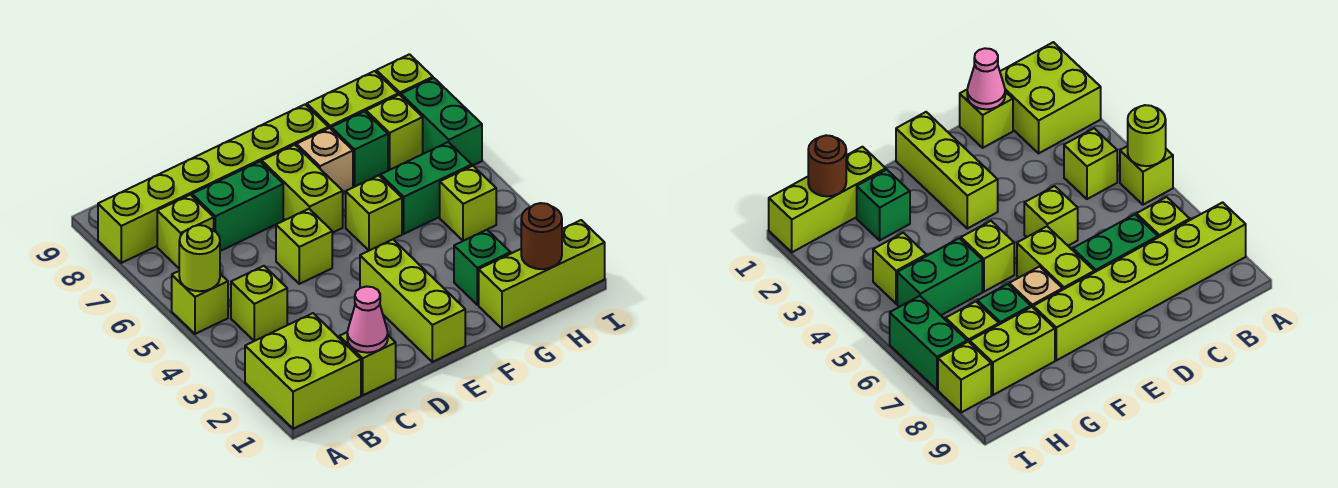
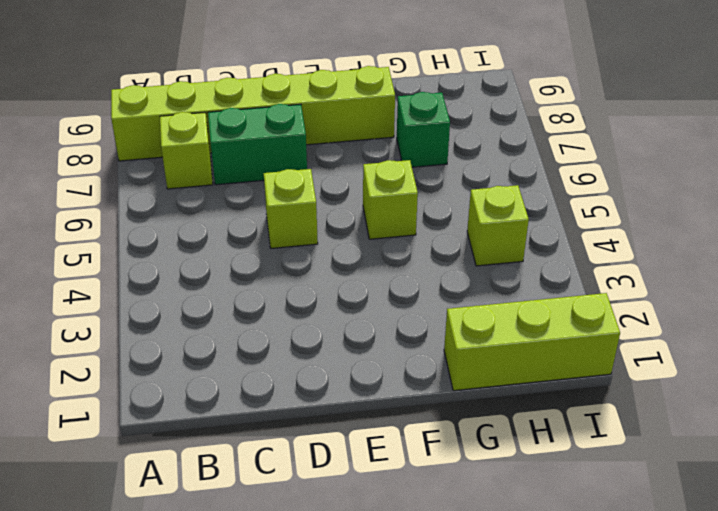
none -> lime 2x2 brick [245,313,361,429]
none -> lime 1x1 brick [172,271,228,334]
none -> lime 1x1 brick [231,266,287,341]

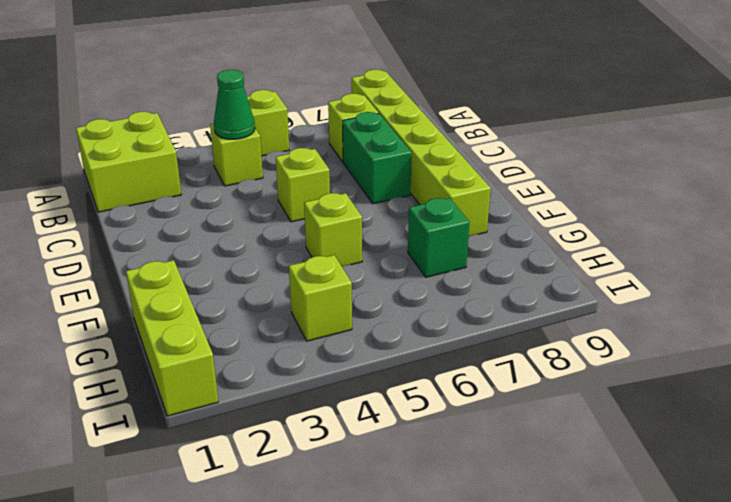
green 1x1 cone [214,70,255,139] -> none
none -> lime 1x1 brick [339,332,396,395]
none -> lime 1x3 brick [360,240,465,362]
none -> lime 1x2 brick [262,145,343,233]

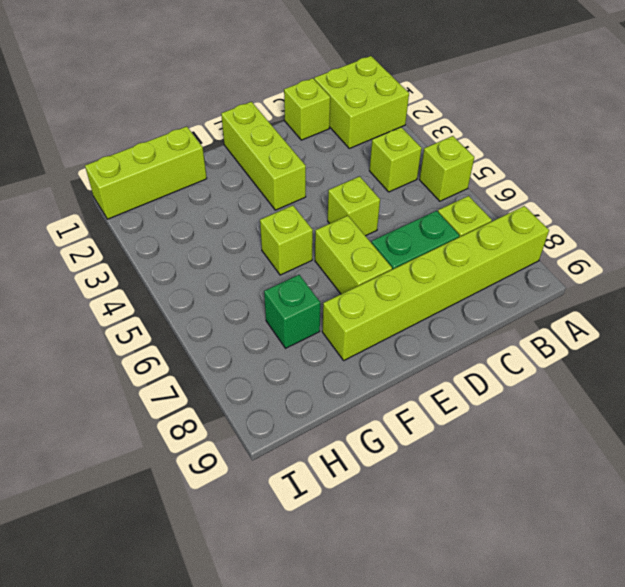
none -> tan 1x1 brick [297,128,353,192]
none -> green 1x1 brick [454,230,511,305]
none -> green 1x2 brick [380,142,472,234]

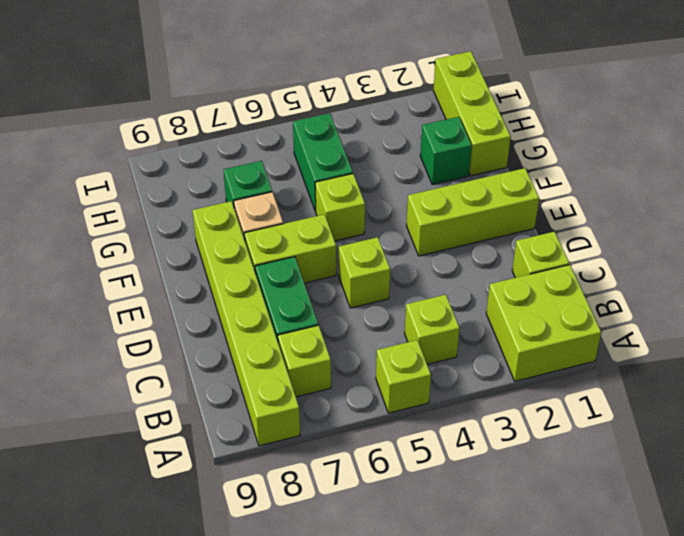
none -> lime 1x2 brick [307,71,398,129]
none -> lime 1x1 brick [440,166,496,241]
none -> lime 1x1 brick [366,95,423,170]

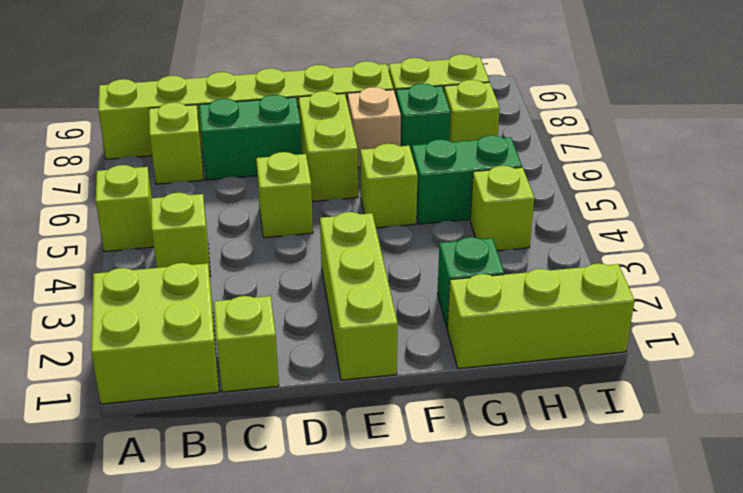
none -> green 1x2 brick [401,78,482,166]
none -> lime 1x1 brick [376,54,433,96]
none -> lime 1x1 round brick [179,225,220,291]

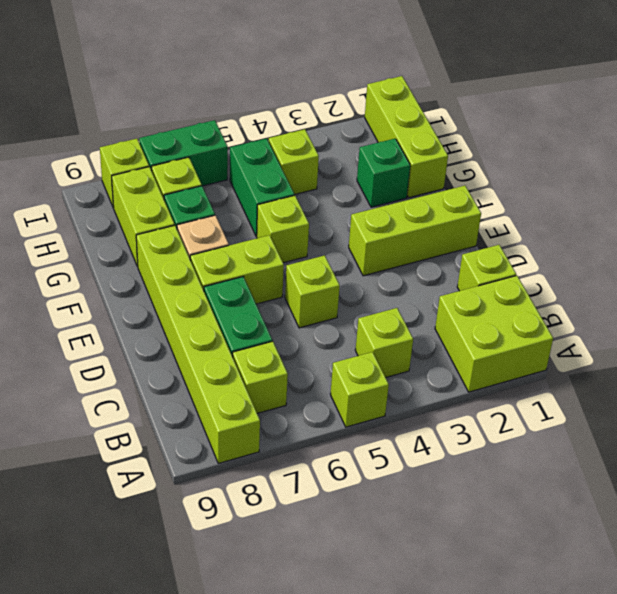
none -> lime 1x1 round brick [179,225,220,291]
none -> pink 1x1 cone [347,287,388,353]
none -> brown 1x1 round brick [521,203,562,269]

